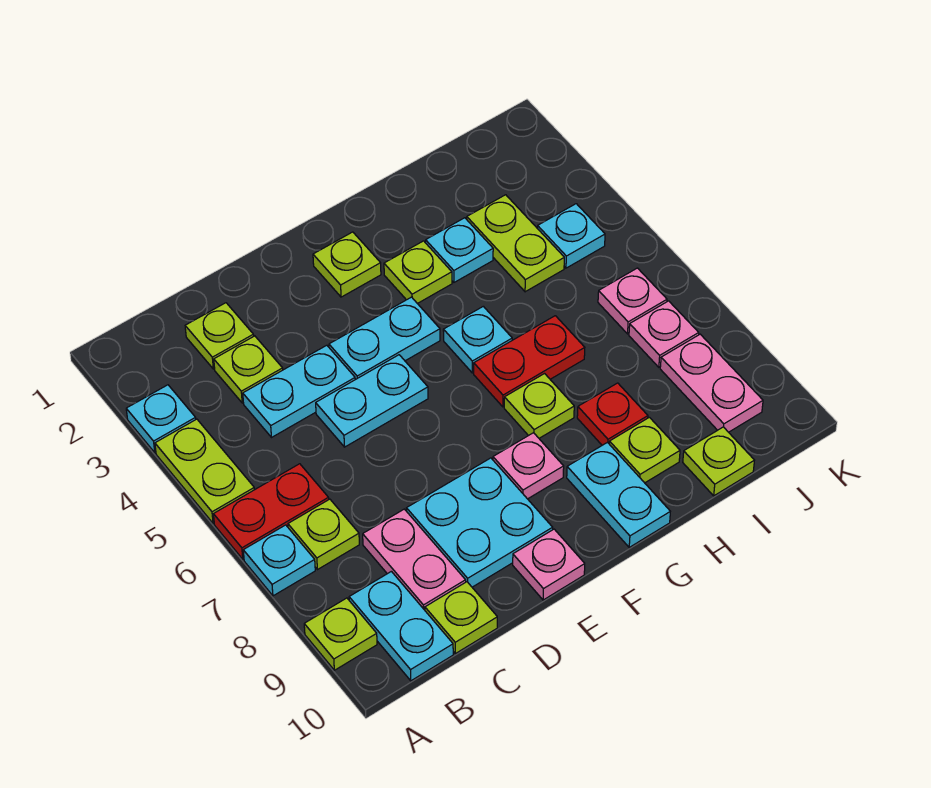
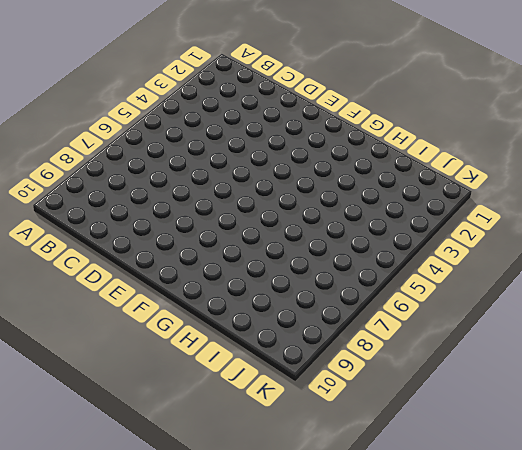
none -> cyan 1x1 plate [126,385,196,453]
none -> lime 1x2 plate [155,419,254,523]
none -> red 1x2 plate [214,464,329,559]
none -> cyan 1x1 plate [243,525,315,596]

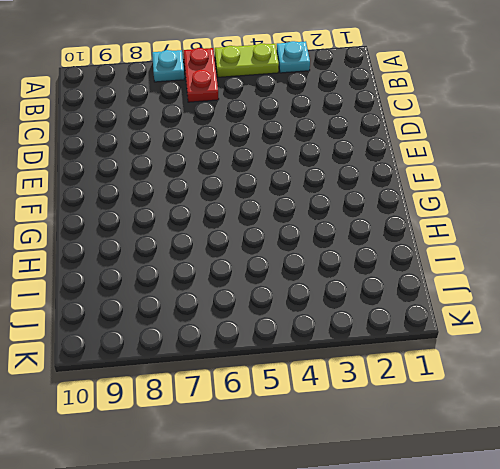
none -> lime 1x1 plate [304,598,377,670]
none -> lime 1x1 plate [288,499,359,570]
none -> cyan 1x2 plate [349,571,453,681]
none -> lime 1x1 plate [185,303,254,369]

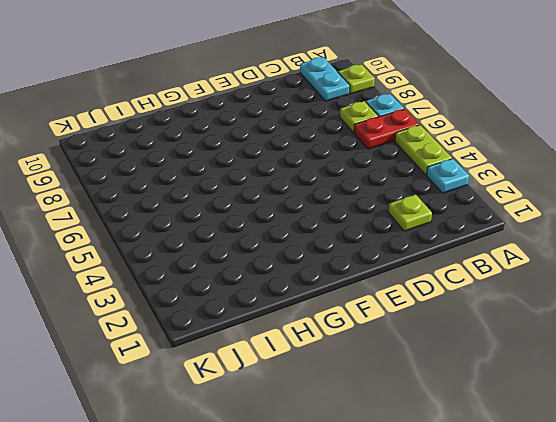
none -> lime 1x1 plate [214,336,283,403]
none -> cyan 1x2 plate [243,345,355,437]
none -> pink 1x2 plate [363,509,466,610]
none -> lime 1x1 plate [425,582,497,654]

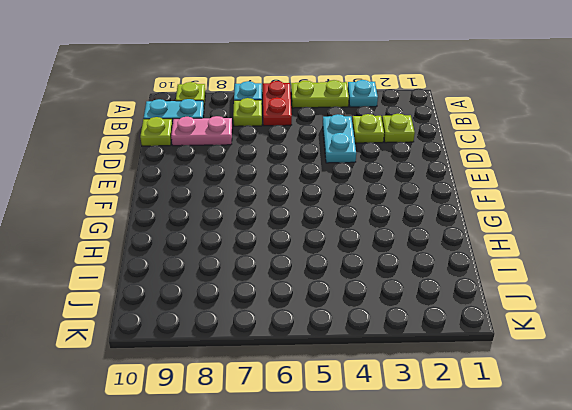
none -> cyan 1x2 plate [316,355,428,447]
none -> cyan 2x2 plate [407,458,553,587]
none -> cyan 1x2 plate [329,297,440,379]
none -> pink 1x1 plate [513,529,585,600]

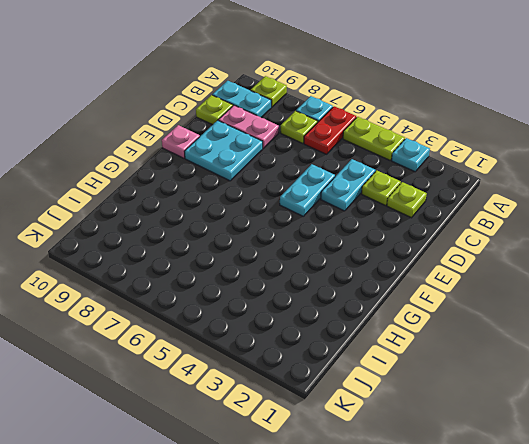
none -> cyan 1x2 plate [329,297,440,379]
none -> lime 1x1 plate [313,232,381,297]
none -> pink 1x1 plate [493,433,564,499]
none -> lime 1x1 plate [384,241,452,304]

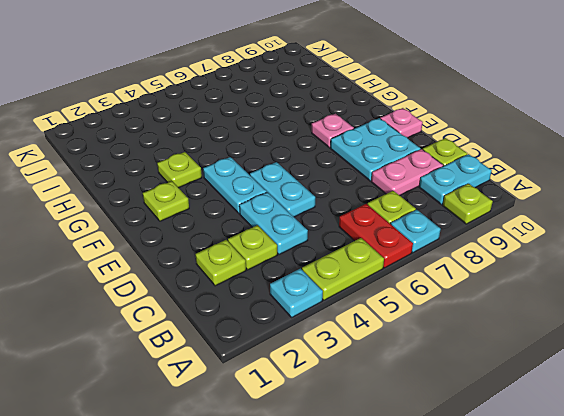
none -> cyan 1x1 plate [443,306,512,373]
none -> red 1x2 plate [474,316,585,407]
none -> lime 1x1 plate [504,374,574,438]
none -> cyan 1x2 plate [567,443,670,547]

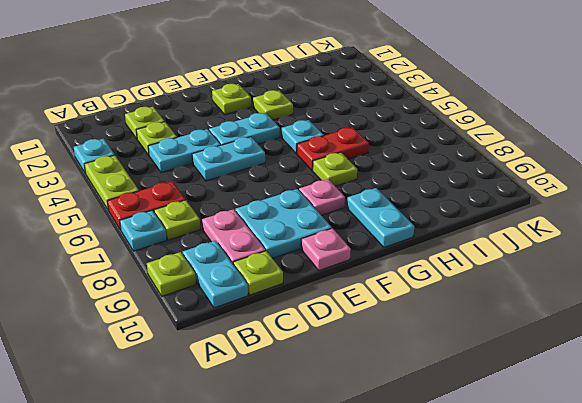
none -> cyan 1x1 plate [426,218,493,282]
none -> red 1x1 plate [577,383,648,445]
none -> lime 1x1 plate [609,417,680,483]
none -> lime 1x2 plate [467,195,564,292]

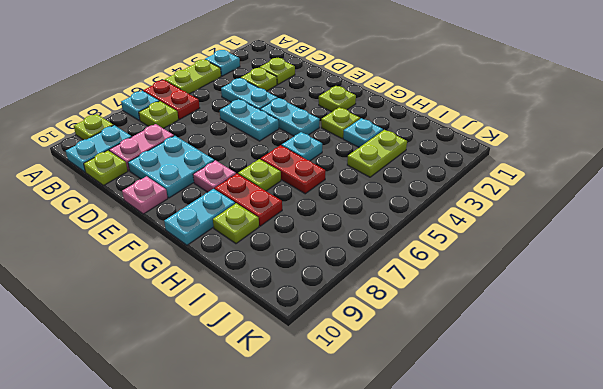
red 1x2 plate [215,174,282,226] -> red 1x1 plate [577,383,648,445]
none -> lime 1x1 plate [683,427,755,496]
none -> cyan 1x1 plate [537,204,605,268]
none -> pink 1x1 plate [598,268,667,334]
none -> pink 1x1 plate [629,301,699,367]

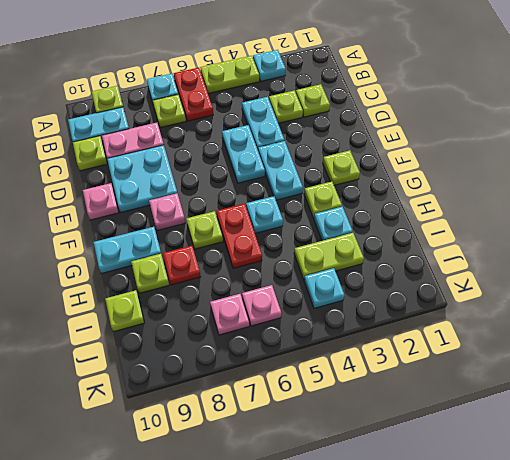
none -> pink 1x2 plate [660,334,763,432]

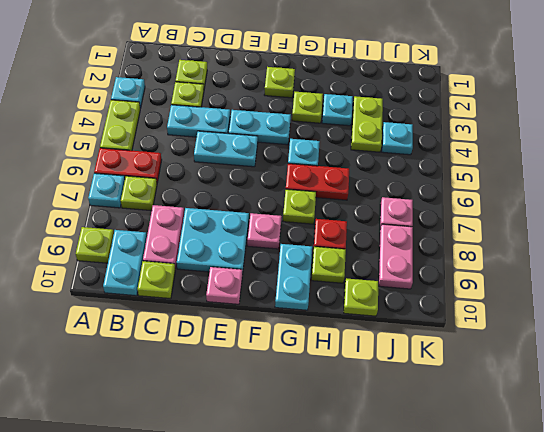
none -> pink 1x1 plate [598,268,667,334]

